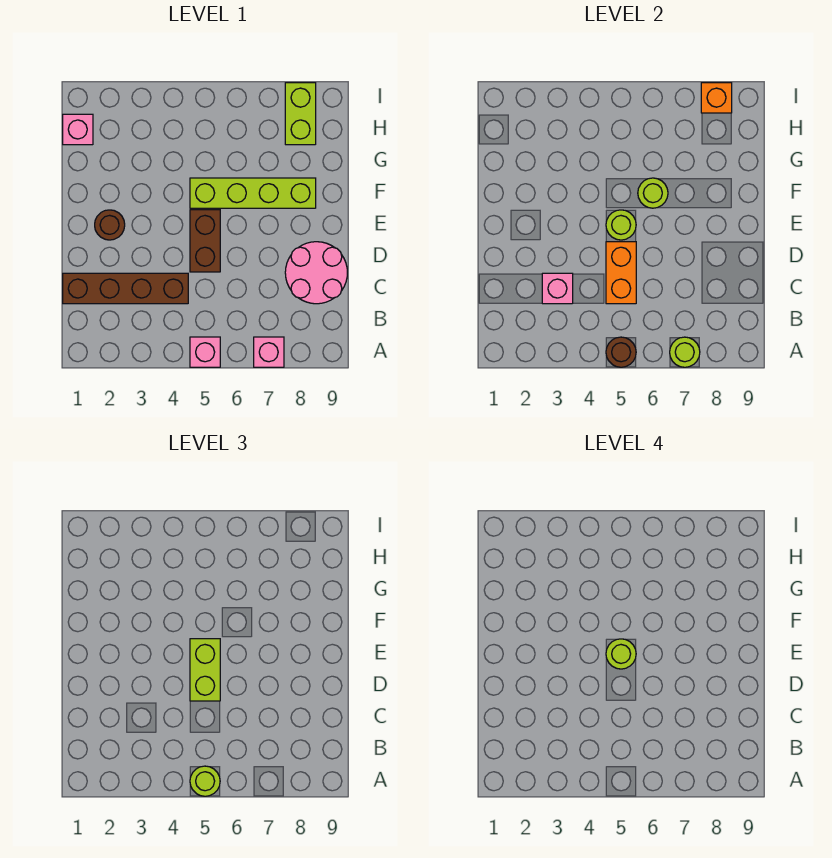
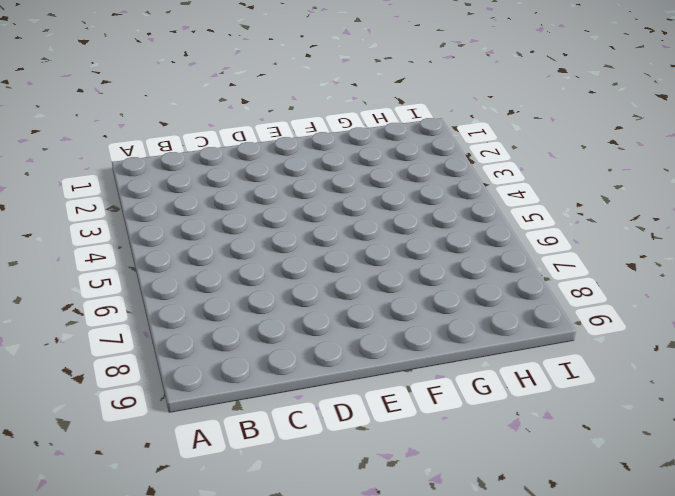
none -> pink 1x1 brick [190,337,220,367]
none -> pink 1x1 brick [254,337,284,367]
none -> brown 1x4 brick [63,273,188,304]

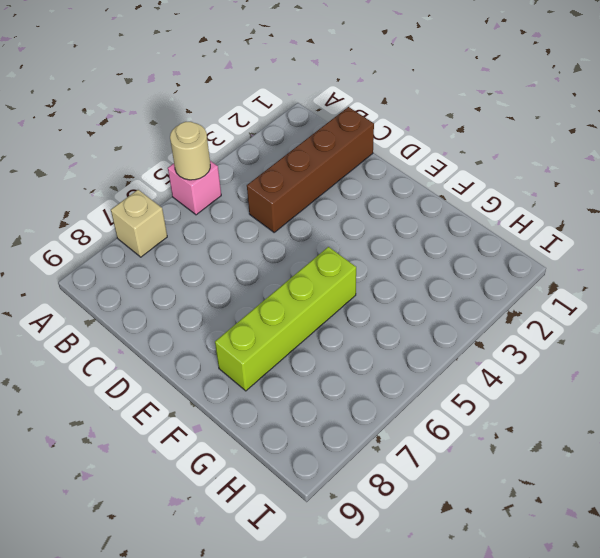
tan 1x1 round brick [170,122,210,180] -> brown 1x1 round brick [606,337,636,367]
tan 1x1 brick [111,190,167,257] -> pink 1x1 brick [254,337,284,367]
none -> pink 2x2 round brick [285,242,347,304]
none -> brown 1x2 brick [190,210,220,272]
none -> brown 1x1 round brick [95,210,125,240]

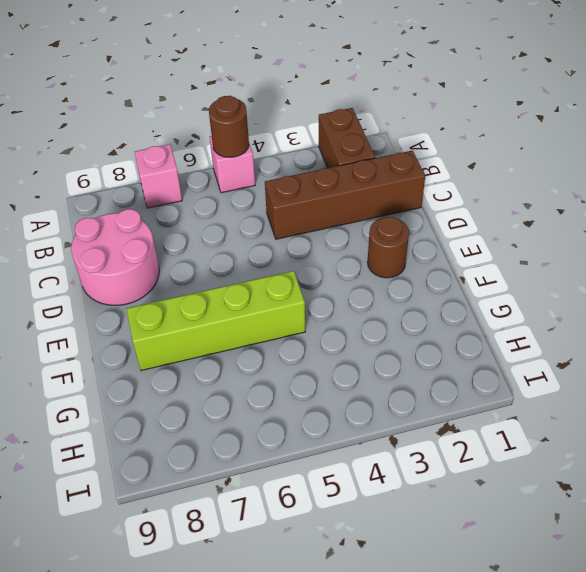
brown 1x2 brick [319,108,375,168] -> brown 1x2 brick moved to [190,210,220,272]
none -> pink 1x1 brick [63,114,93,145]
none -> lime 1x2 brick [285,83,316,145]
none -> lime 1x1 round brick [670,337,700,367]

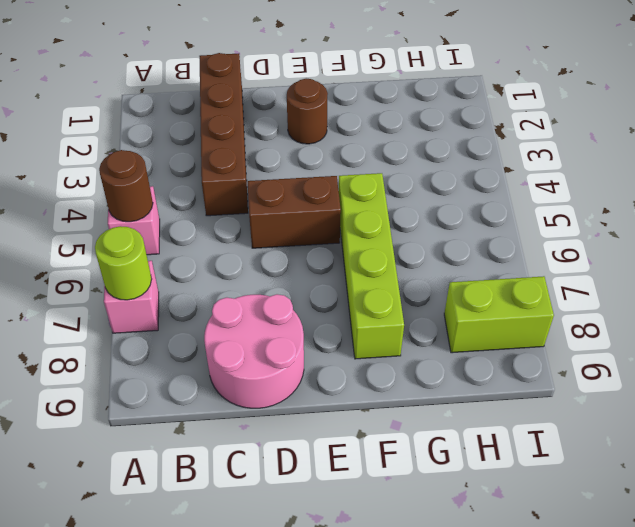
none -> pink 1x1 brick [63,114,93,145]
none -> pink 1x1 brick [542,273,573,304]
none -> orange 1x2 brick [606,242,636,304]

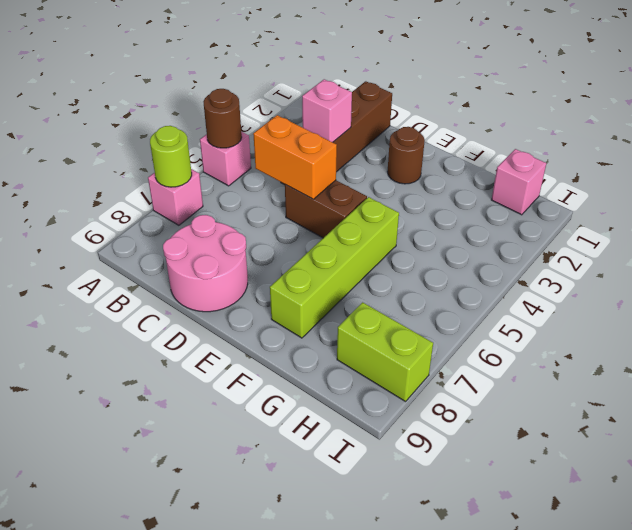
none -> lime 1x1 round brick [606,210,636,240]
none -> lime 1x1 round brick [638,178,668,208]
none -> orange 1x1 brick [701,83,732,113]

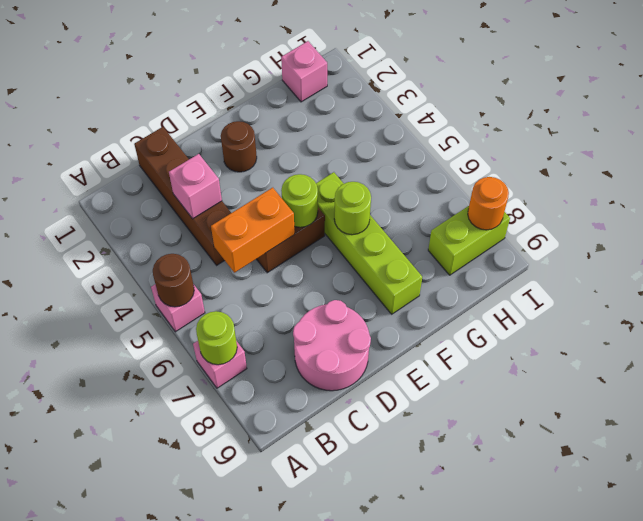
orange 1x1 round brick [468,177,509,230] -> orange 1x1 brick [701,83,732,113]
none -> lime 1x1 round brick [190,766,220,796]
none -> lime 1x2 brick [190,639,220,701]
none -> lime 1x1 round brick [606,639,636,669]

